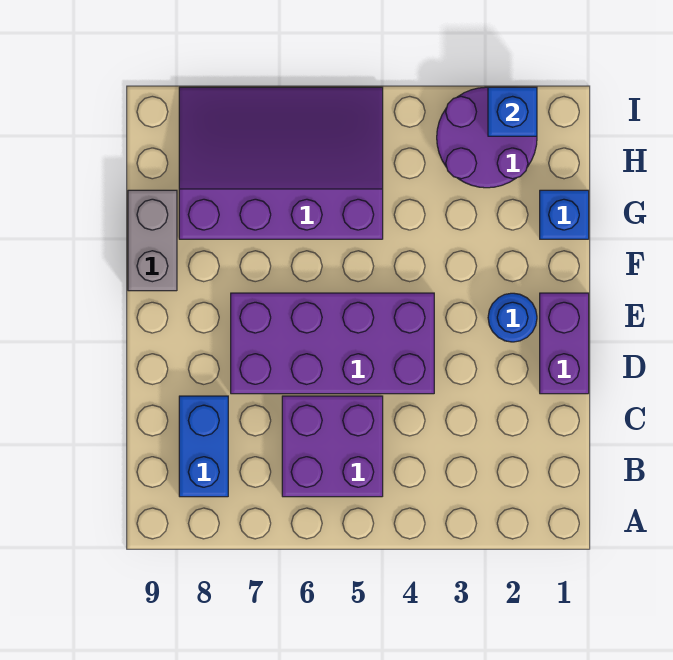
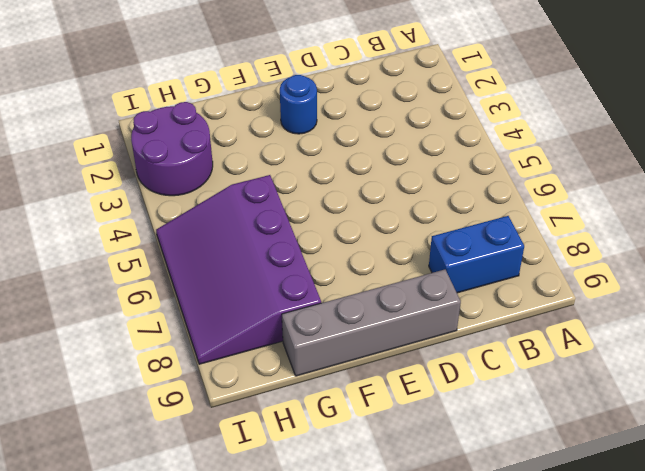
grey 1x4 brick [282,270,461,376] -> grey 1x2 brick [128,190,177,291]
none -> purple 2x2 brick [282,396,383,497]
none -> purple 1x2 brick [540,293,589,394]

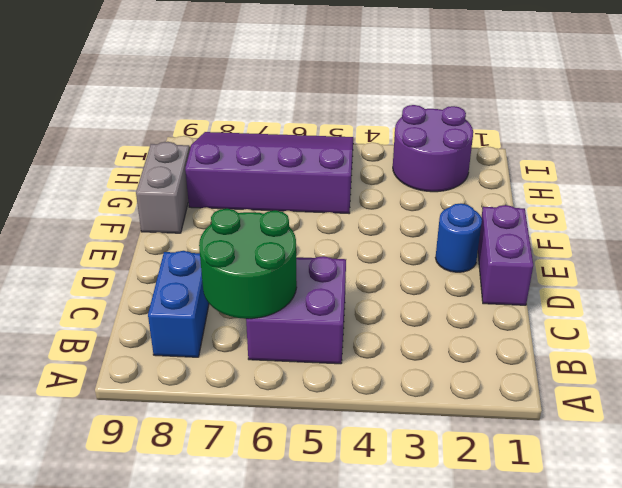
green 2x2 round brick [199,209,297,319] -> none
none -> purple 2x4 brick [231,293,434,394]
none -> blue 1x1 brick [540,190,589,239]

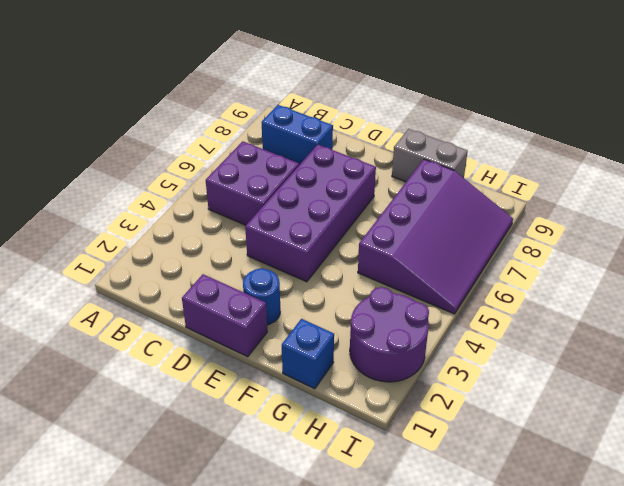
none -> blue 1x1 brick [488,87,537,136]

